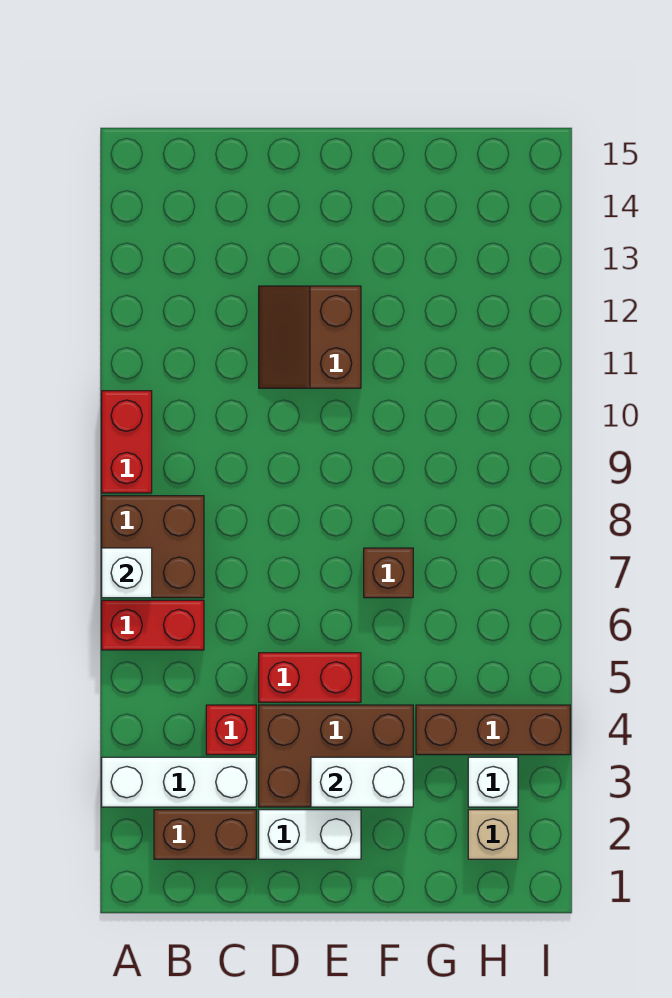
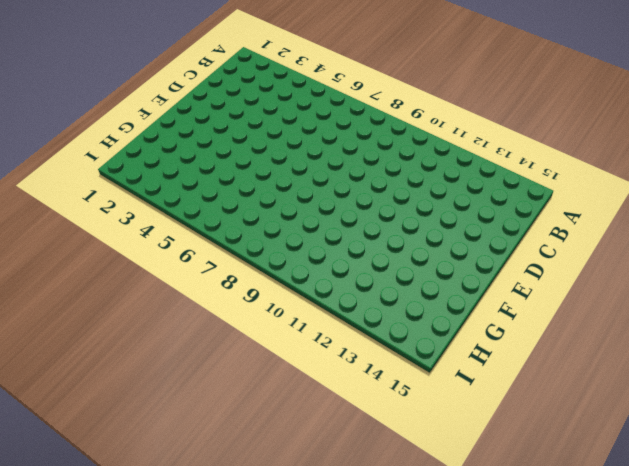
none -> white 1x3 brick [102,757,256,807]
none -> red 1x2 brick [102,600,204,650]
none -> brown 2x2 brick [102,496,204,598]

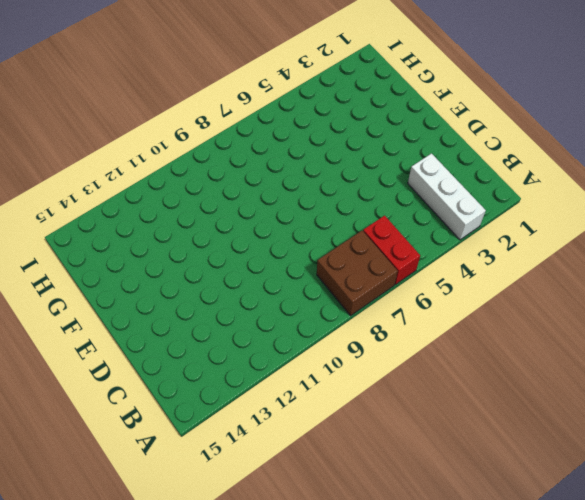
none -> red 1x2 brick [102,391,152,493]
none -> brown 1x2 brick [154,810,256,859]
none -> red 1x1 brick [206,705,256,755]

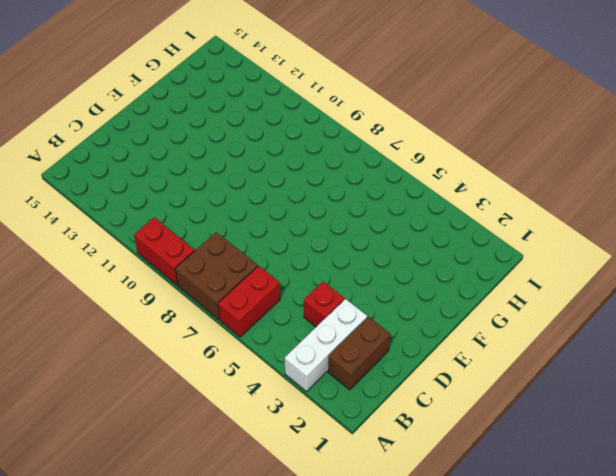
none -> white 1x2 brick [259,810,361,859]
none -> brown 2x3 brick [259,705,413,807]
none -> red 1x2 brick [259,653,361,702]

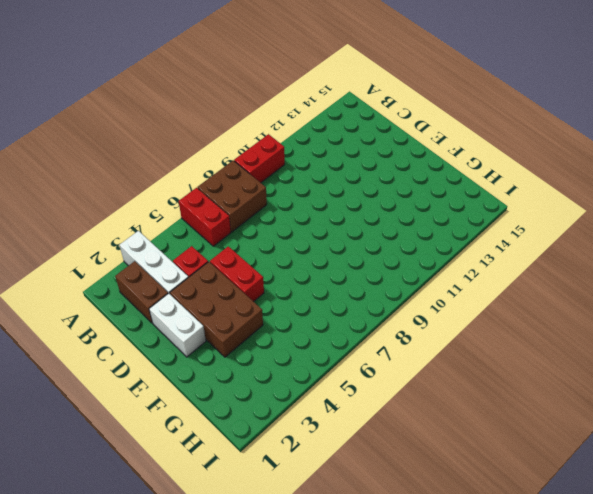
none -> brown 2x2 slope [259,286,361,388]
none -> brown 1x1 brick [364,548,413,598]
none -> brown 1x3 brick [416,705,570,755]

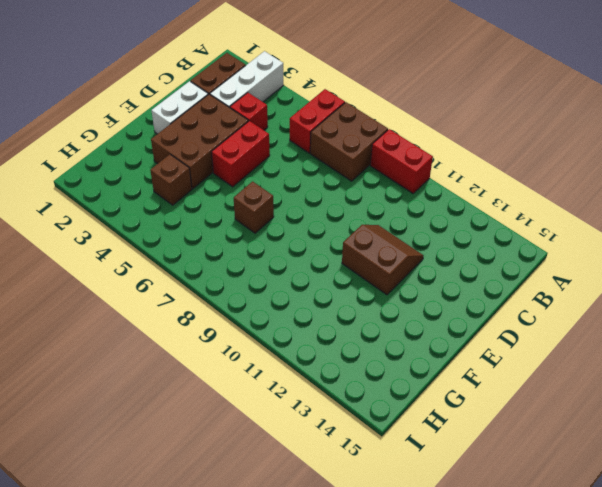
brown 1x1 brick [150,154,192,205] -> brown 1x3 brick [416,705,570,755]
none -> tan 1x1 brick [468,810,518,859]
none -> white 1x1 brick [468,757,518,807]
none -> white 1x1 brick [102,548,152,598]

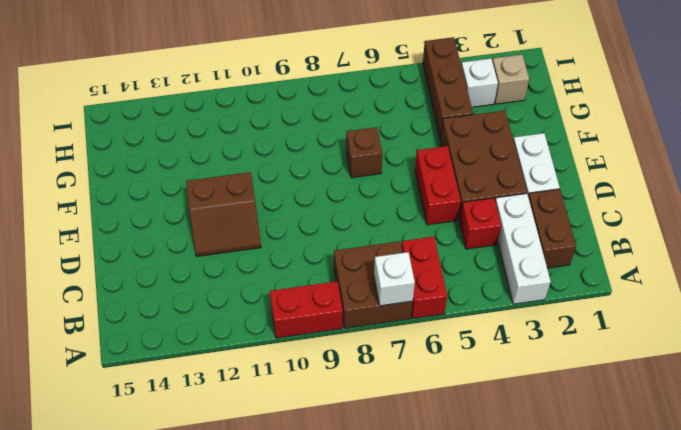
none -> white 1x2 brick [311,757,413,807]

